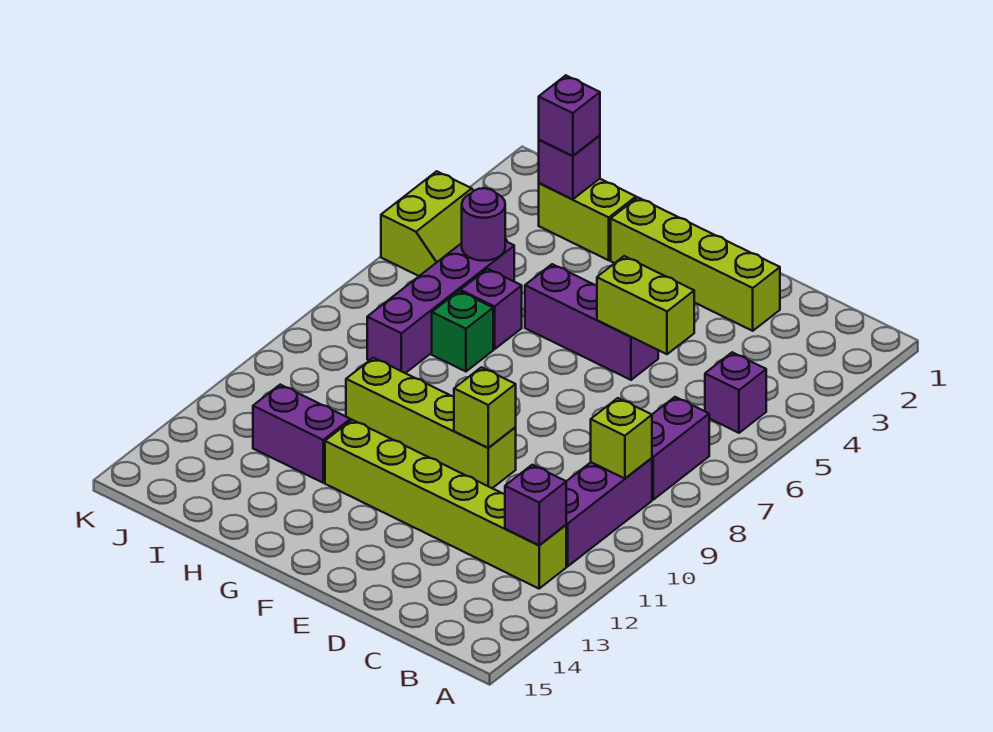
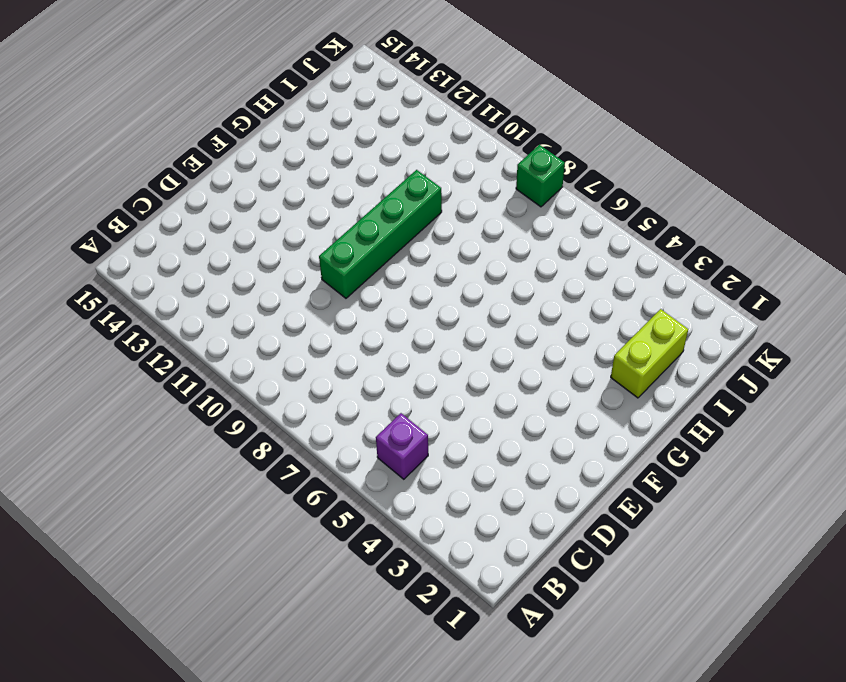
green 1x4 brick [319,170,442,298] -> lime 1x4 brick [346,358,516,488]
green 1x1 brick [516,145,565,207] -> green 1x1 brick moved to [432,291,493,371]
none -> purple 1x2 brick [652,397,709,500]
none -> purple 1x3 brick [566,458,652,566]
none -> lime 1x6 brick [325,420,566,588]

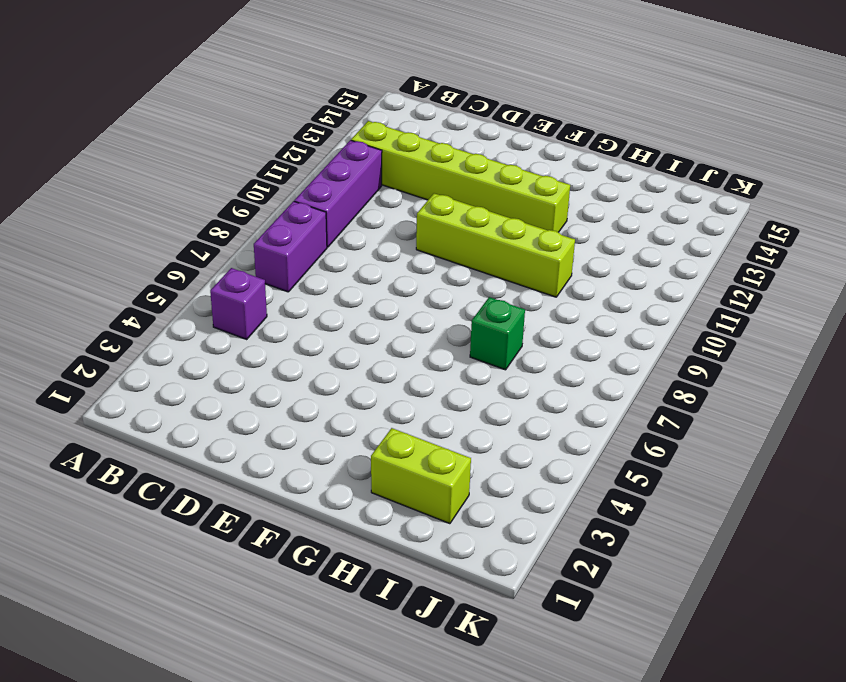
none -> lime 1x4 brick [611,197,780,331]
none -> purple 1x3 brick [525,264,658,380]
none -> purple 1x1 brick [460,269,522,349]

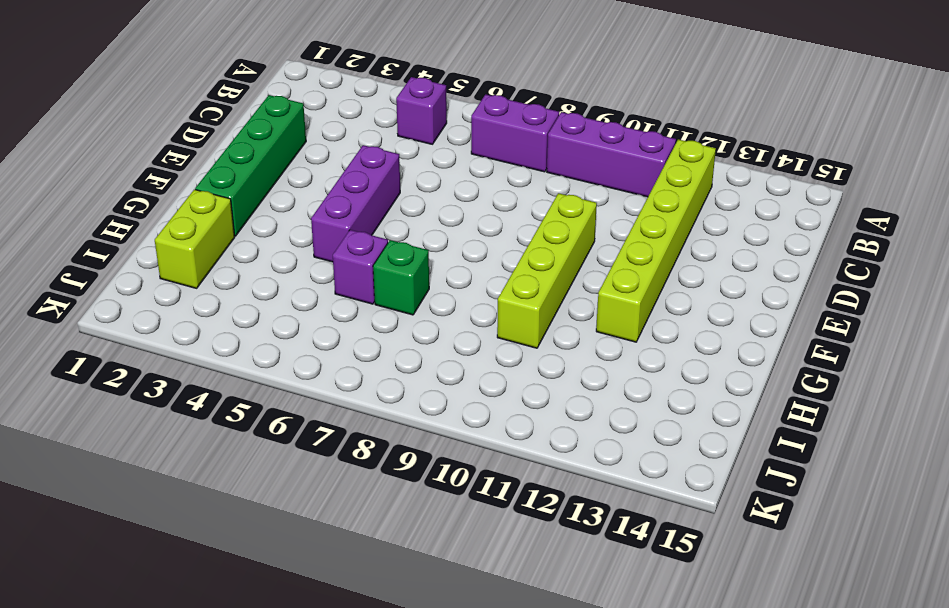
green 1x4 brick [195,95,306,236] -> lime 1x4 brick [611,197,780,331]
none -> purple 1x2 brick [253,385,350,483]
none -> purple 1x4 brick [367,241,514,373]
none -> lime 2x2 slope [381,171,507,276]

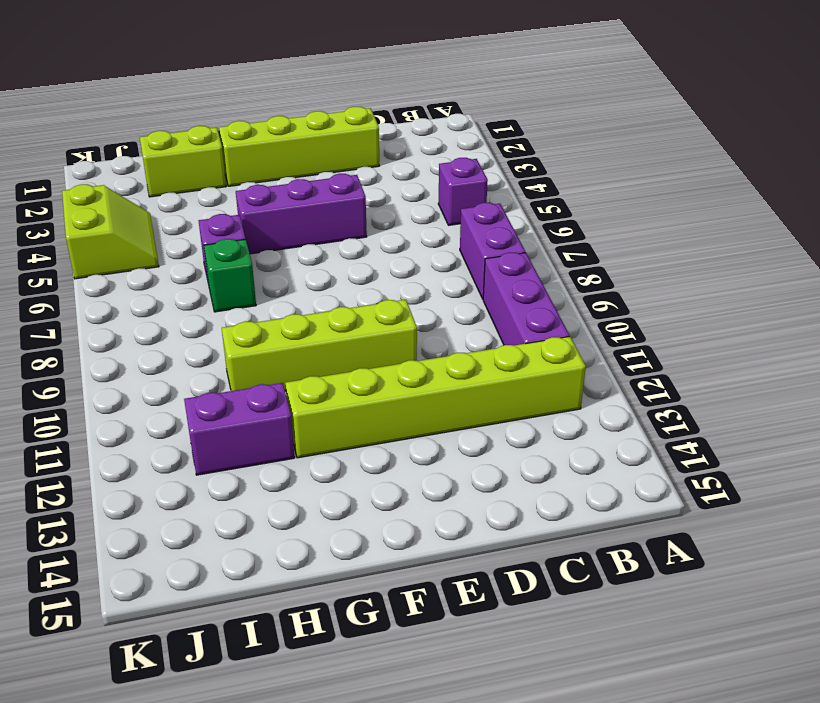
none -> purple 1x4 brick [367,241,514,373]
none -> lime 1x1 brick [591,398,652,479]
none -> purple 1x1 brick [505,465,566,545]

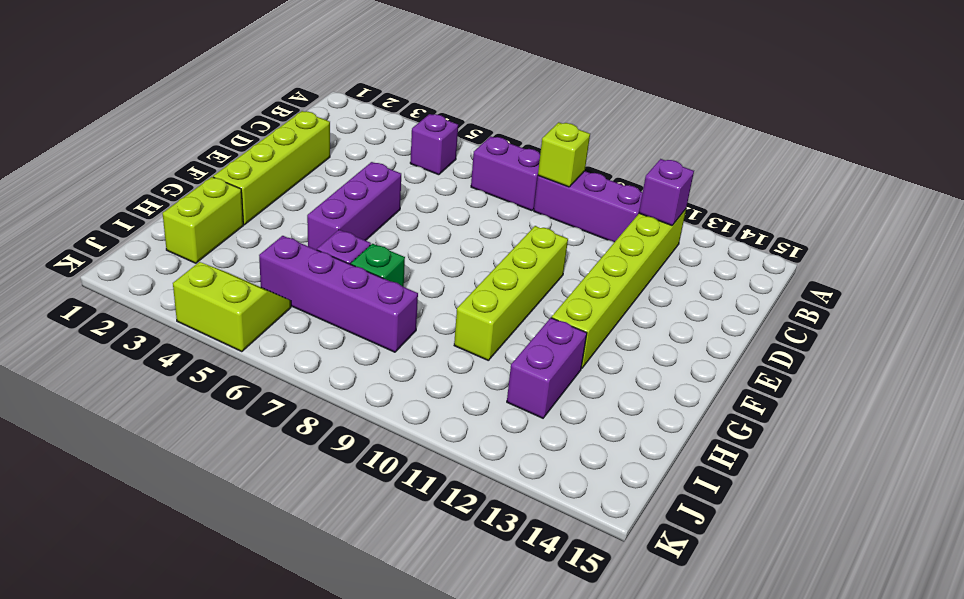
none -> lime 1x2 brick [597,256,694,354]
none -> lime 1x1 brick [454,367,516,448]
none -> purple 1x1 brick [539,135,600,200]

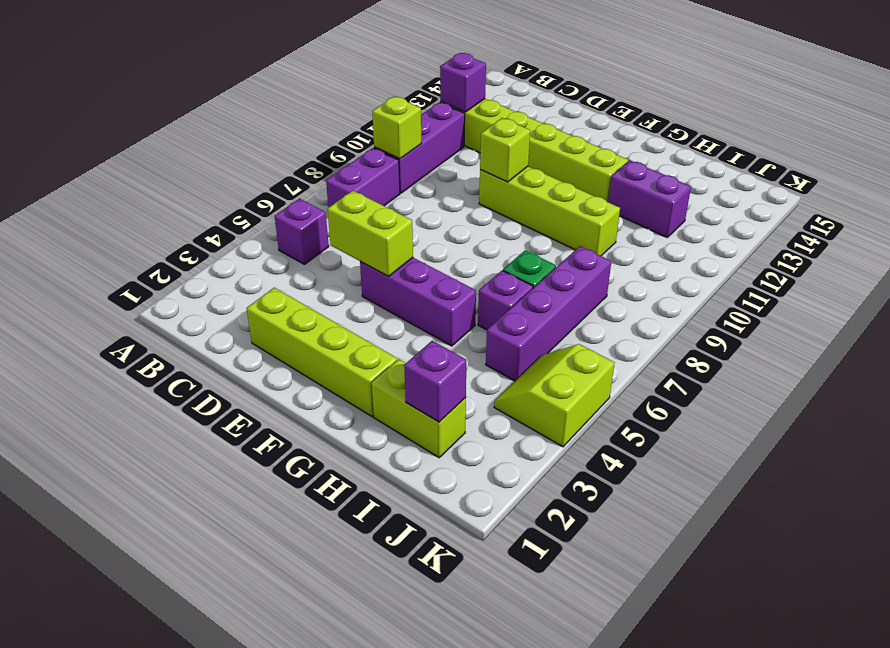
none -> purple 1x1 round brick [462,188,505,261]
none -> purple 1x1 brick [539,75,600,156]

